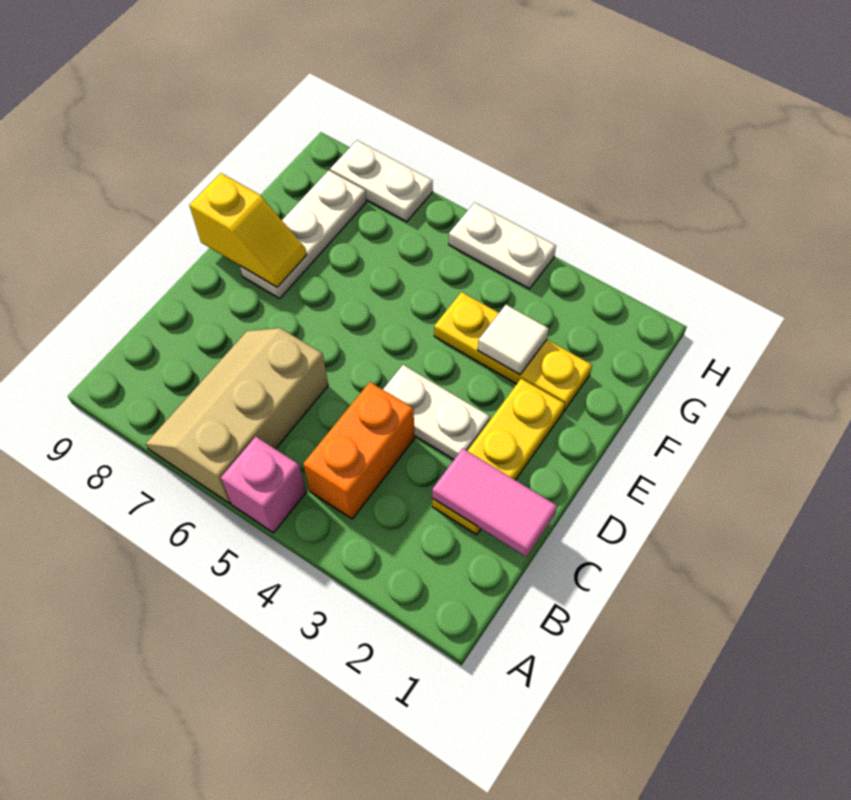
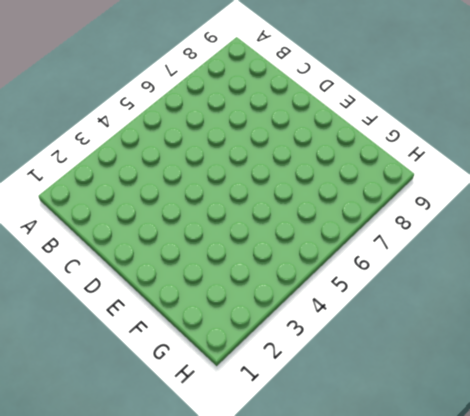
none -> pink 1x1 brick [221,437,306,533]
none -> tan 2x3 slope [146,328,328,504]
none -> orange 1x2 brick [303,382,415,519]

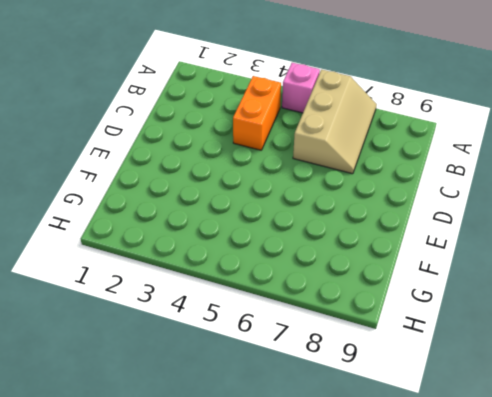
none -> yellow 1x3 plate [432,379,565,535]
none -> white 1x2 plate [383,365,490,459]
none -> white 1x3 plate [240,170,366,299]

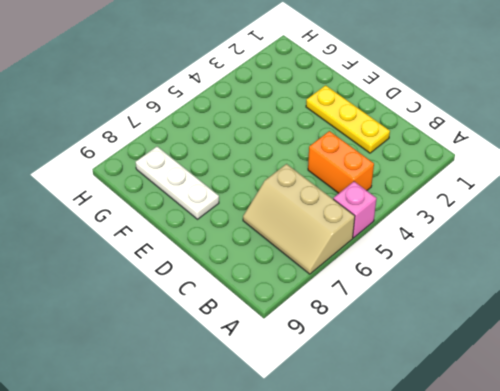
none -> white 1x2 plate [383,365,490,459]
none -> yellow 1x3 plate [434,292,592,411]
none -> white 1x2 plate [449,203,556,289]

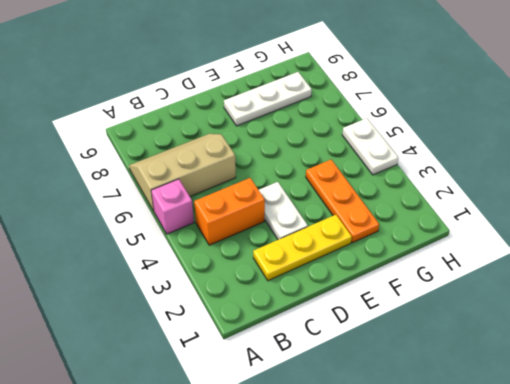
orange 1x3 plate [306,160,379,243] -> yellow 1x3 plate [434,292,592,411]
none -> white 1x2 plate [330,140,433,222]
none -> pink 1x2 tile [432,449,557,557]
none -> yellow 1x2 slope [189,173,307,287]

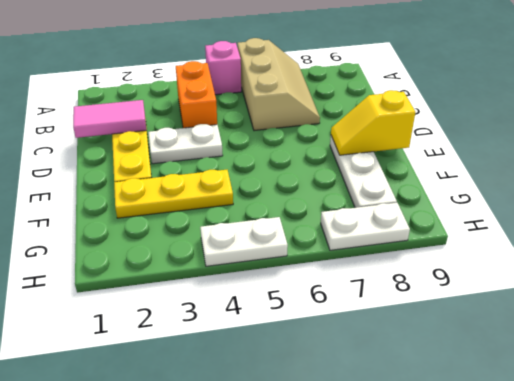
none -> white 1x1 tile [478,305,549,375]

